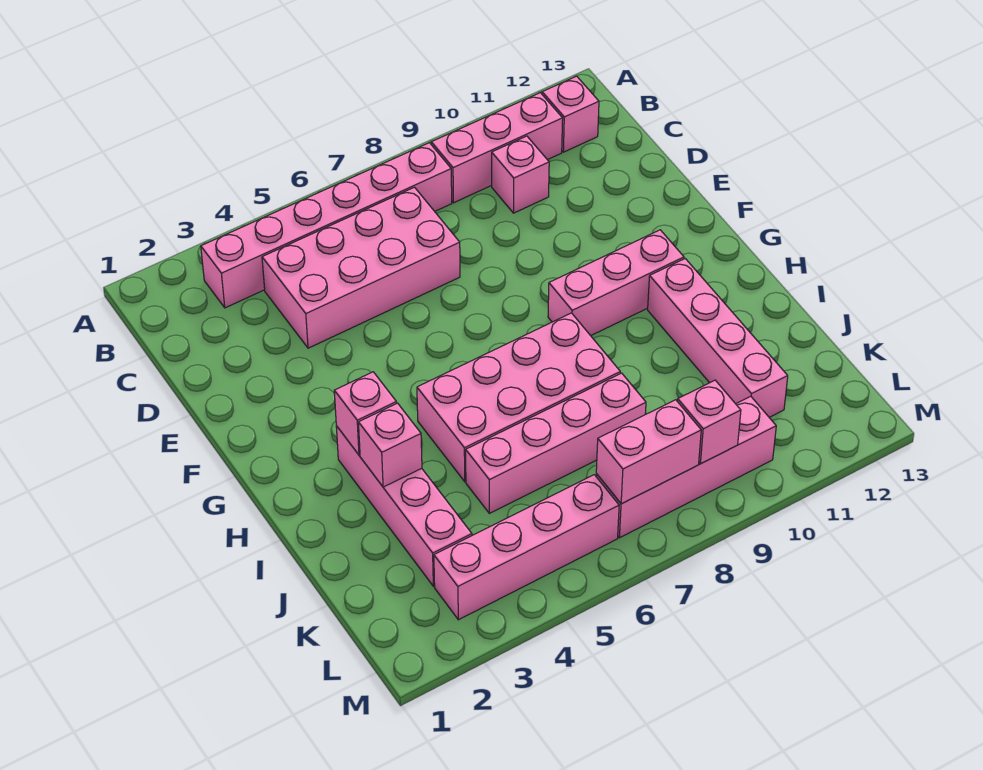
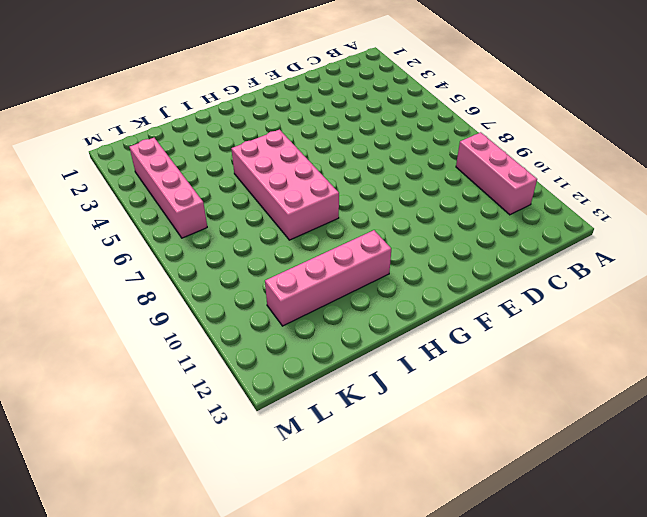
none -> pink 1x6 brick [201,143,452,308]
none -> pink 1x1 brick [542,76,599,152]
none -> pink 2x4 brick [262,187,460,348]

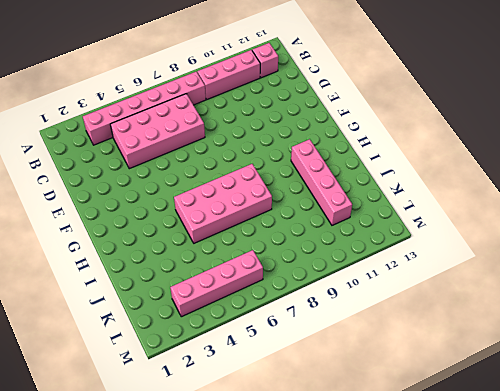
none -> pink 1x1 brick [492,136,549,213]
none -> pink 1x3 brick [548,230,684,336]
none -> pink 1x4 brick [336,426,472,586]

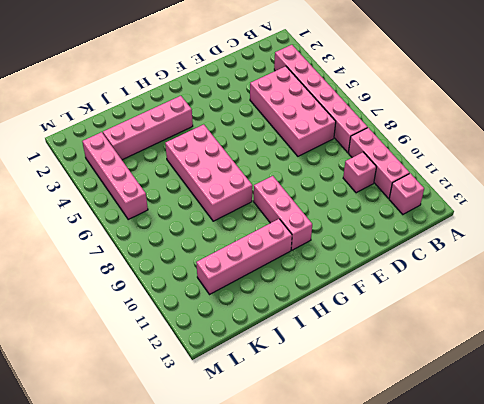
none -> pink 1x4 brick [466,373,646,513]
none -> pink 1x4 brick [596,396,776,538]
none -> pink 1x1 brick [334,372,397,455]

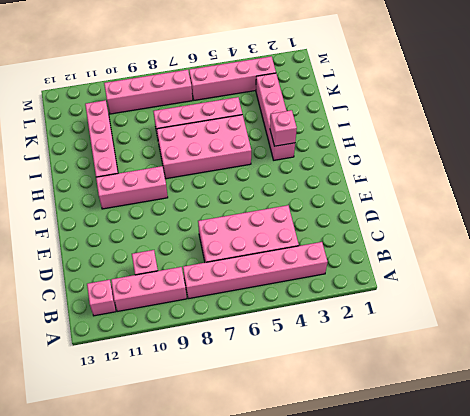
none -> pink 1x1 brick [358,403,422,487]
none -> pink 1x2 brick [596,400,701,504]
none -> pink 1x1 brick [678,380,741,463]

